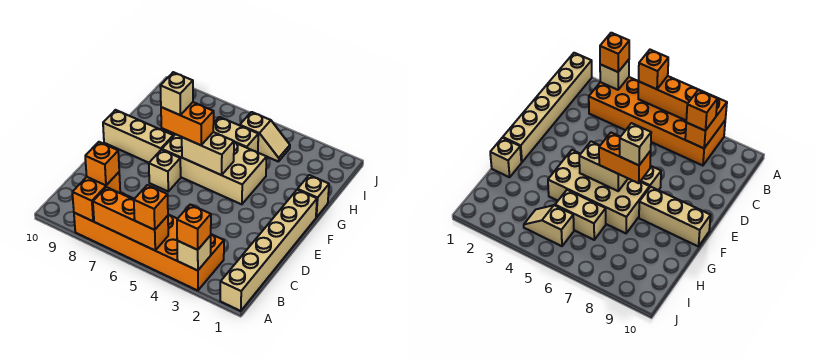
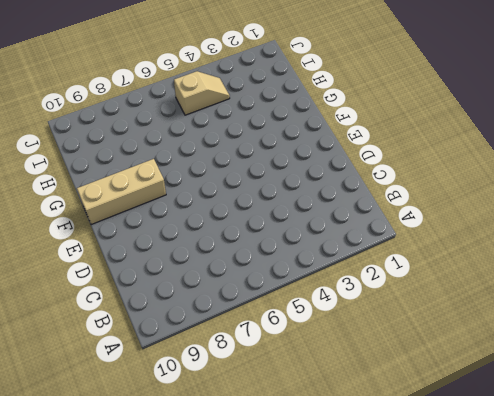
none -> tan 1x6 brick [220,190,317,311]
none -> orange 2x6 brick [74,192,224,291]
none -> tan 1x1 brick [149,150,181,191]

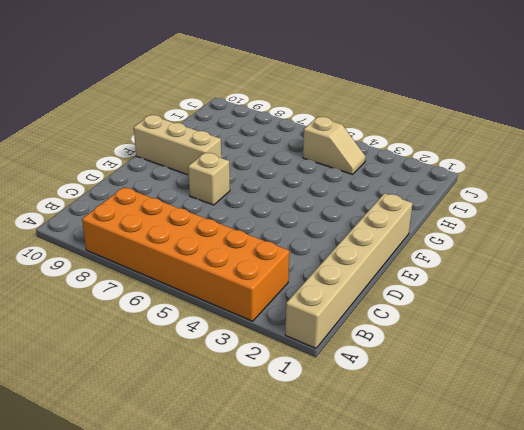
none -> tan 2x4 brick [162,134,267,204]
none -> tan 1x1 brick [298,175,329,217]
none -> tan 1x2 brick [213,117,258,153]

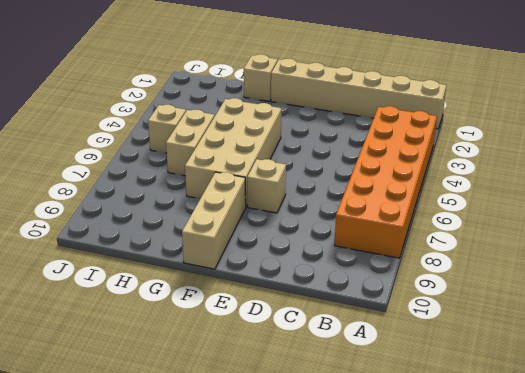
none -> tan 1x1 brick [177,235,211,271]
none -> orange 1x3 brick [93,187,168,250]
none -> orange 1x2 brick [72,172,120,221]

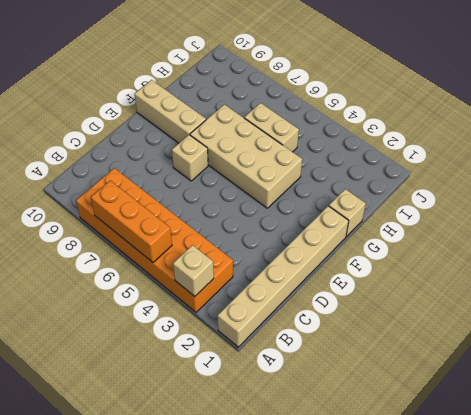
none -> tan 1x2 slope [240,112,290,162]
none -> orange 1x2 brick [72,172,120,221]
none -> tan 1x2 brick [182,132,234,175]

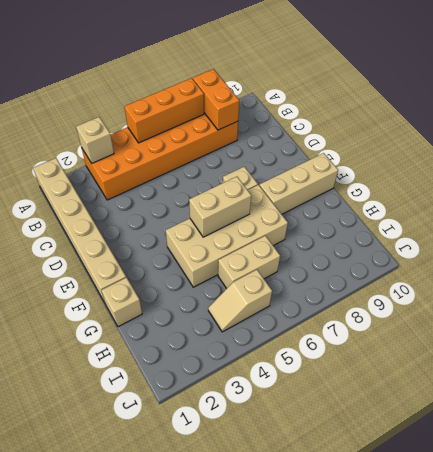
none -> orange 1x1 brick [177,205,211,250]
none -> orange 1x1 brick [134,185,168,230]
none -> orange 1x1 brick [85,142,119,185]

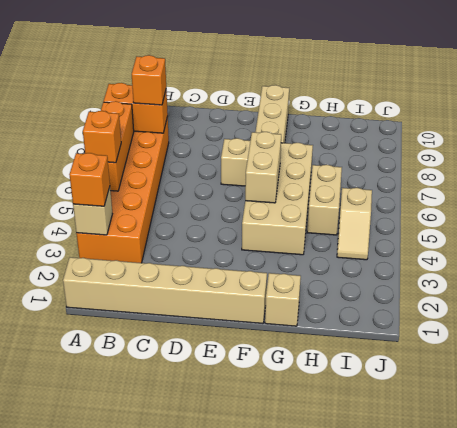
none -> orange 1x2 brick [161,102,214,145]
none -> tan 1x1 brick [160,72,193,115]

